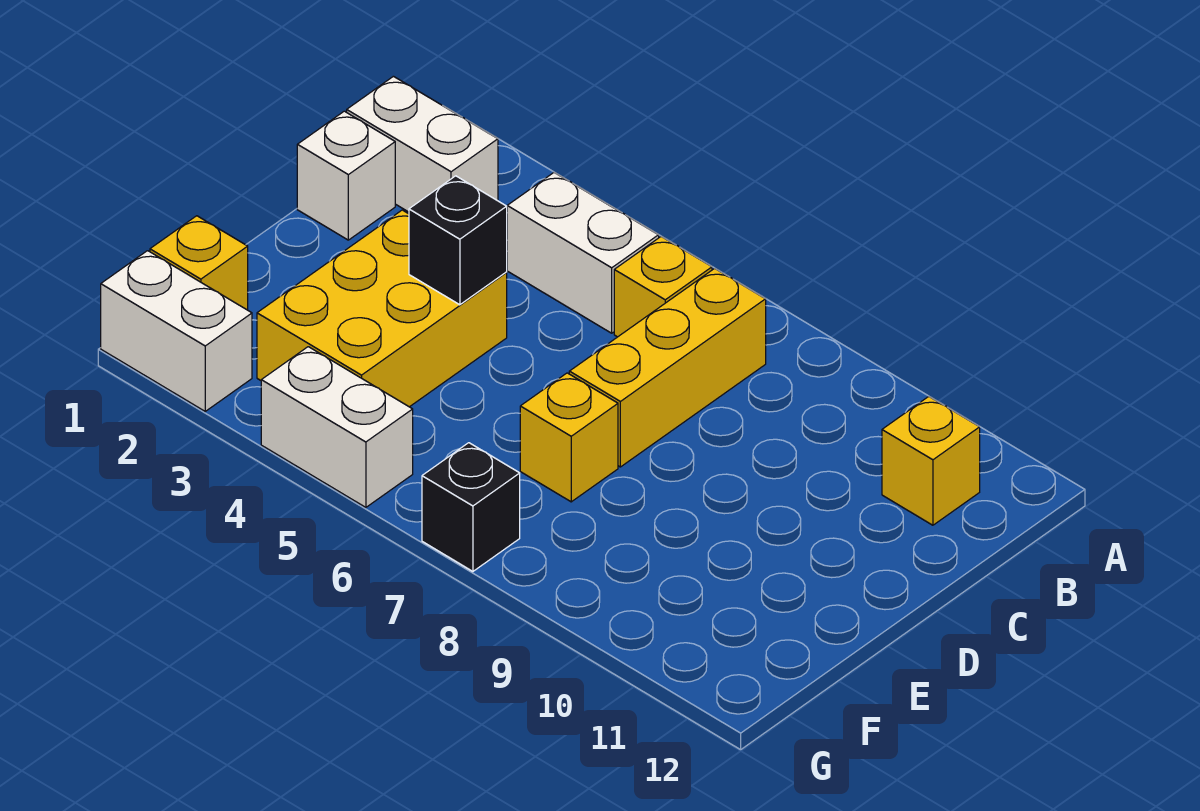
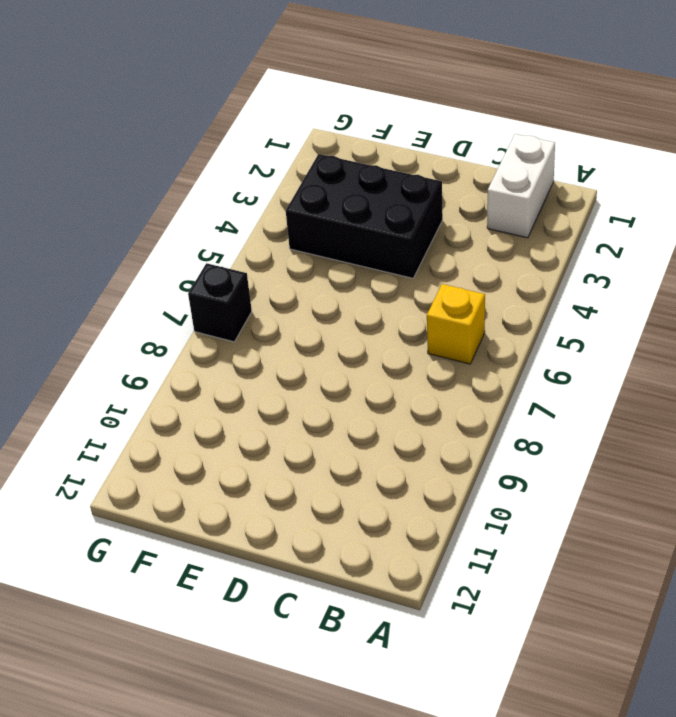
black 2x3 brick [286,154,443,278] -> yellow 2x3 brick [257,210,507,407]
none -> white 1x2 brick [507,172,659,333]
none -> yellow 1x3 brick [569,268,766,467]
none -> yellow 1x1 brick [882,397,980,525]

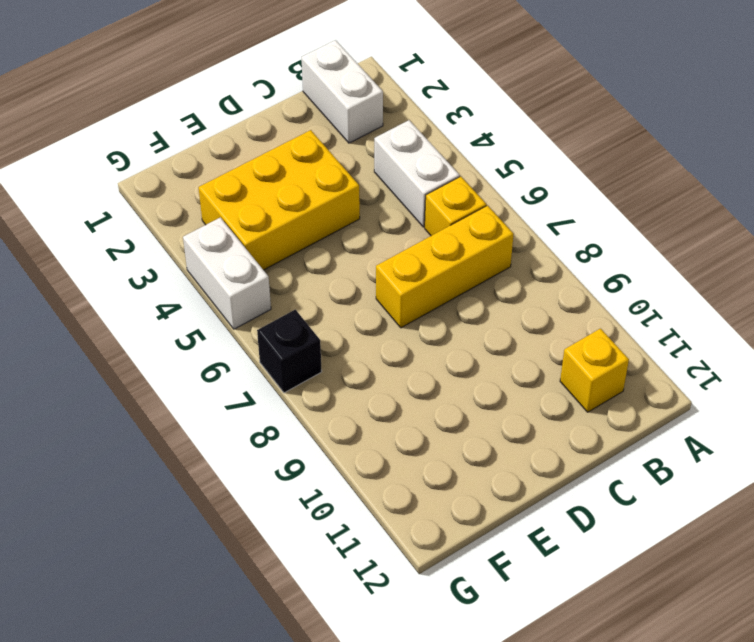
none -> white 1x1 brick [297,111,395,240]
none -> yellow 1x1 brick [520,373,618,502]
none -> yellow 1x1 brick [150,216,248,310]

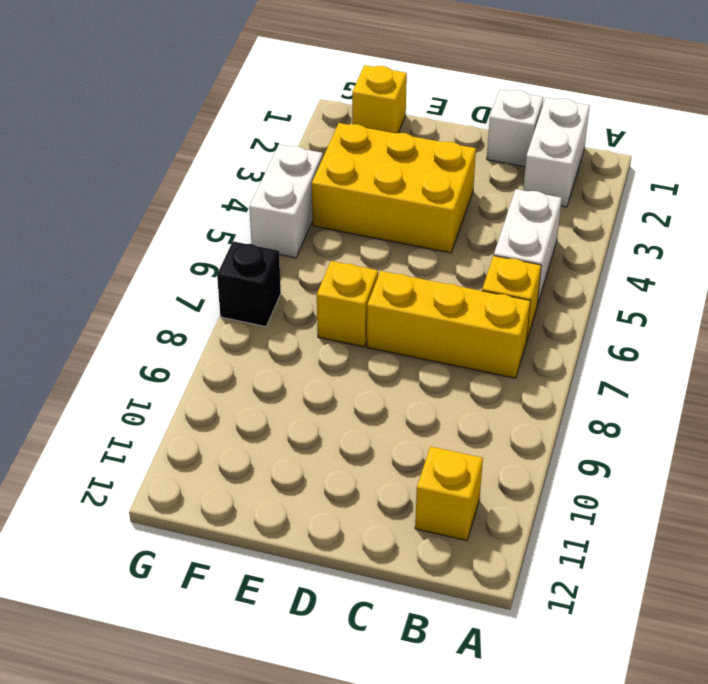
none -> white 1x2 brick [101,251,252,411]
none -> black 1x1 brick [409,176,507,305]

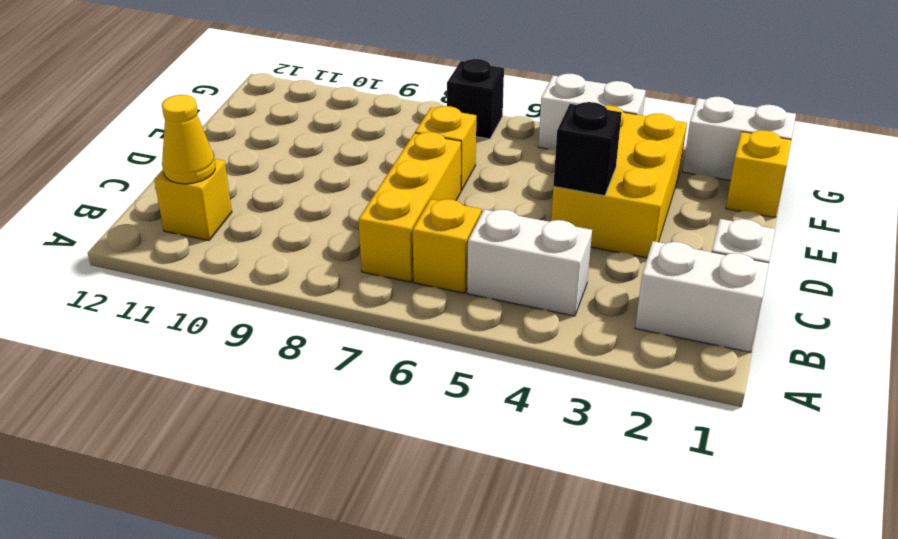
yellow 1x1 cone [162,95,215,184] -> none

